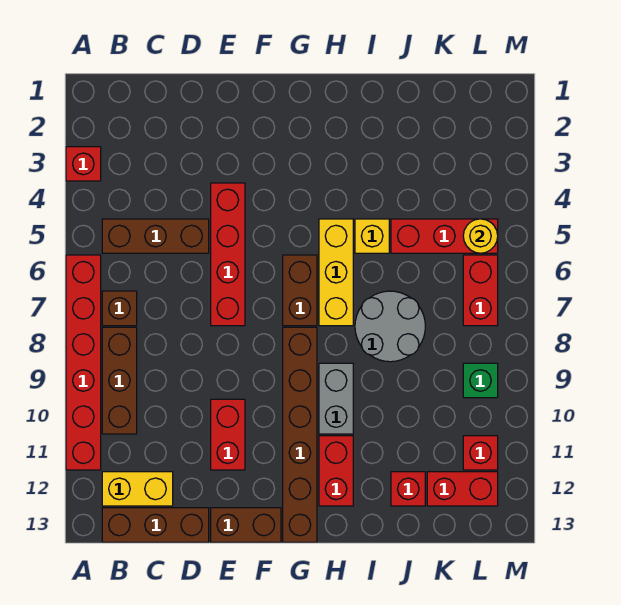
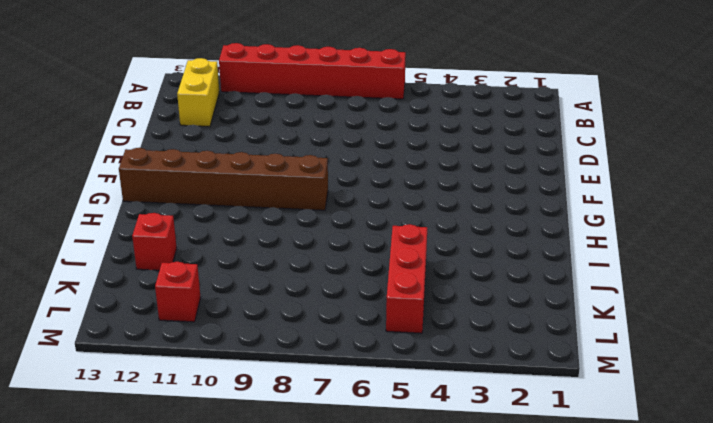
none -> red 1x1 brick [66,147,101,181]
none -> brown 1x3 brick [102,219,209,253]
none -> brown 1x1 brick [102,291,137,326]

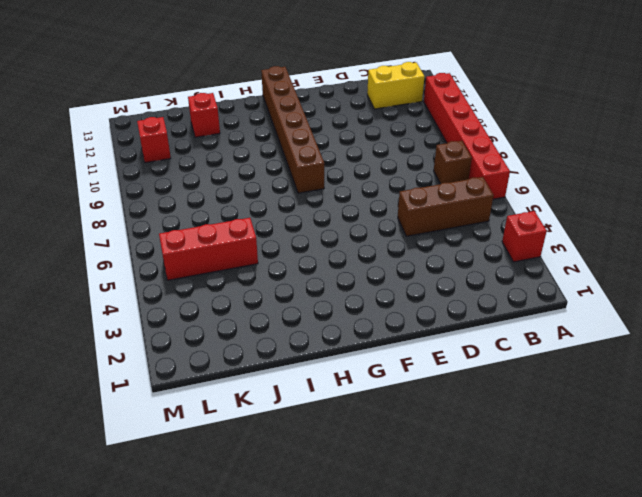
none -> brown 1x3 brick [102,327,137,434]
none -> brown 1x3 brick [102,508,209,542]
none -> red 1x4 brick [211,183,245,326]

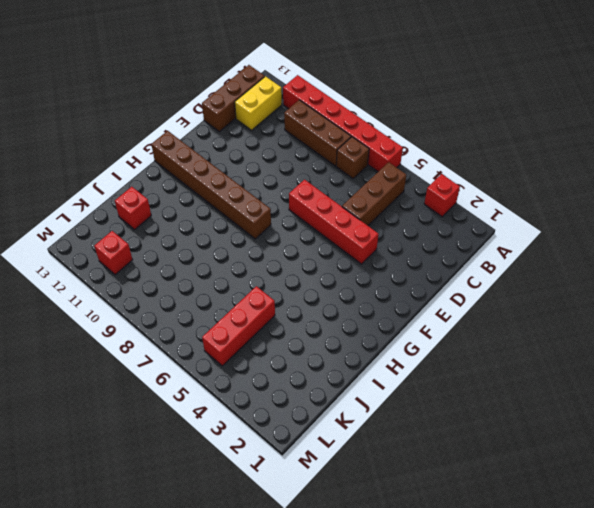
none -> red 1x2 brick [211,399,245,470]
none -> brown 1x2 brick [211,508,281,542]
none -> brown 1x2 brick [283,255,317,326]

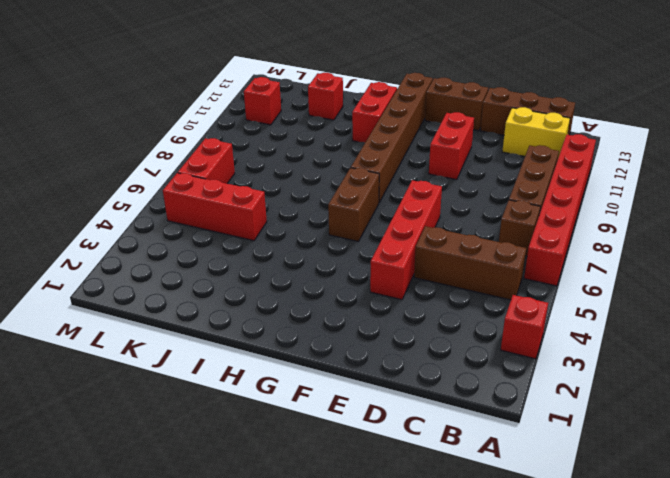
none -> yellow 1x3 brick [319,219,353,326]
none -> grey 1x2 brick [319,363,353,434]
none -> yellow 1x1 brick [355,219,389,253]

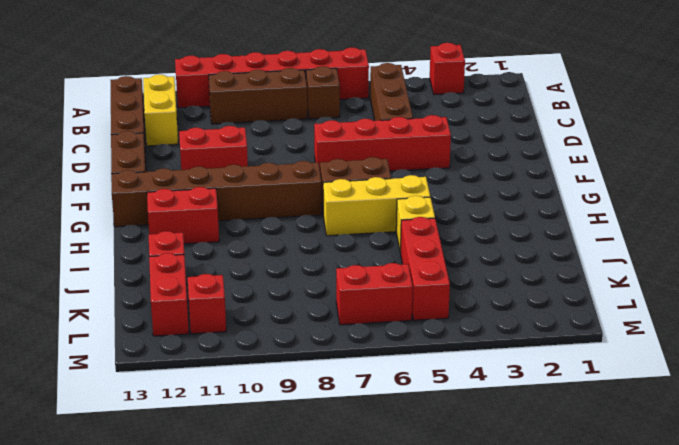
none -> grey 1x2 brick [319,363,353,434]
none -> grey 2x2 round brick [355,291,425,362]
none -> green 1x1 brick [463,363,498,398]

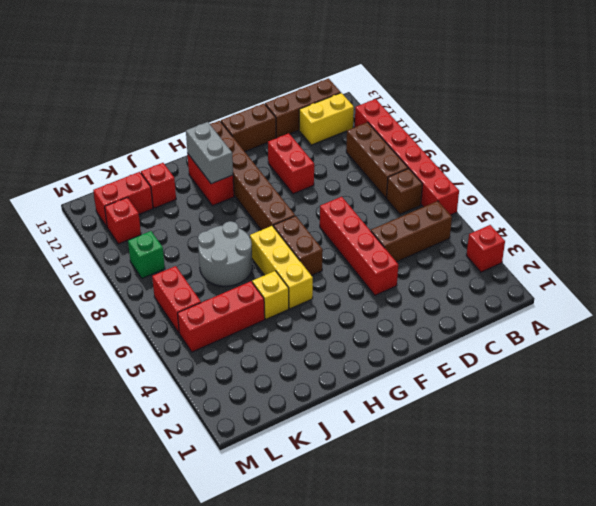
grey 1x2 brick [186,122,233,184] -> grey 1x2 brick moved to [319,363,353,434]
none -> yellow 1x1 round brick [463,219,498,253]

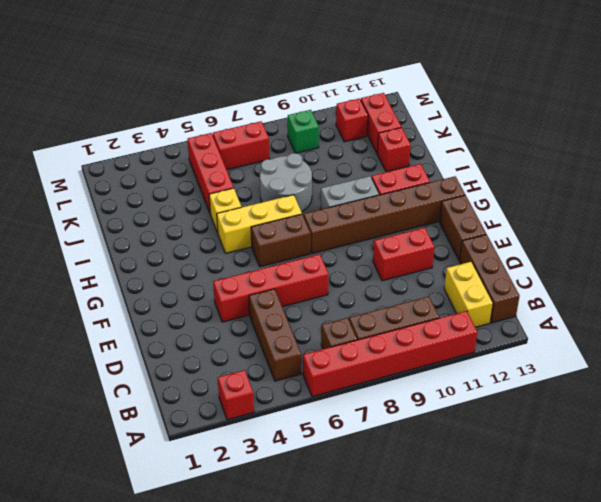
none -> yellow 1x1 round brick [463,219,498,253]

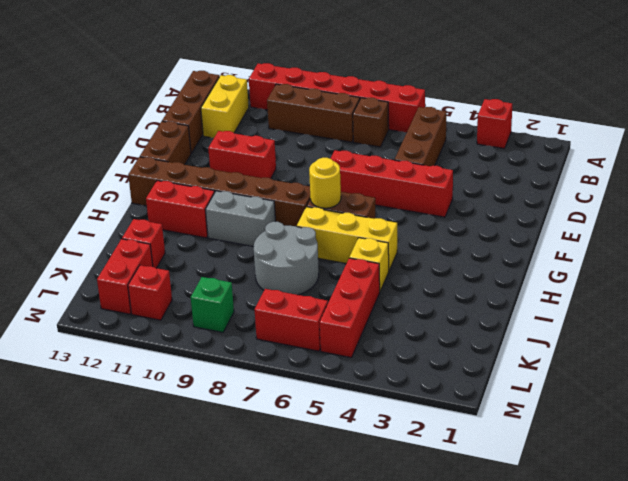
yellow 1x1 round brick [309,158,341,208] -> yellow 1x1 round brick moved to [463,219,498,253]

